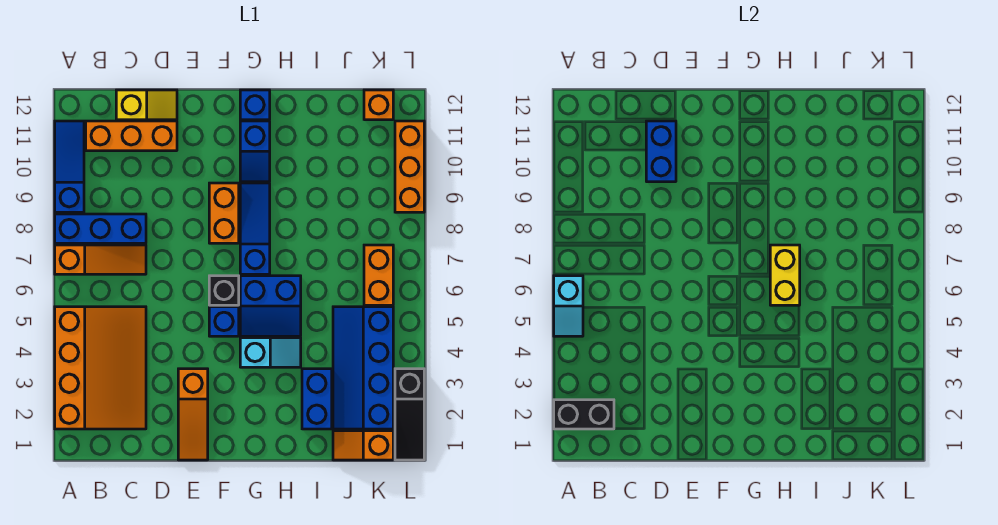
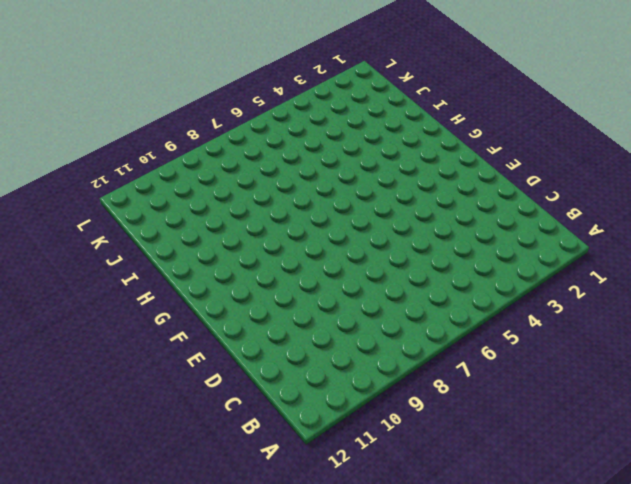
none -> orange 3x4 slope [55,307,146,429]
none -> orange 1x3 slope [55,245,146,274]
none -> blue 1x3 brick [55,214,146,243]

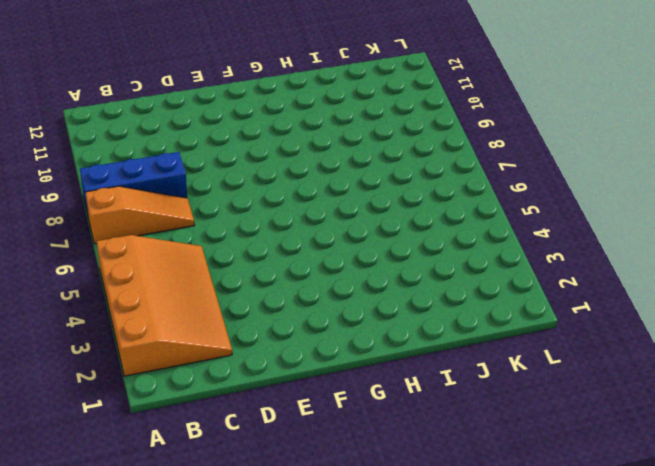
none -> blue 1x3 slope [55,121,84,212]
none -> orange 1x3 brick [86,121,177,151]
none -> yellow 1x2 slope [116,90,177,120]

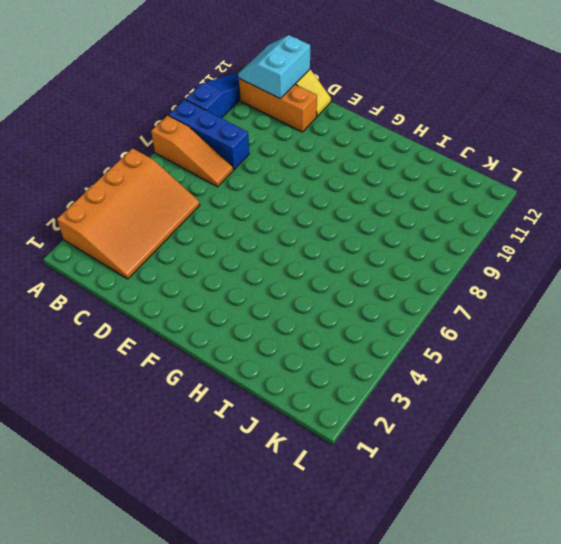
cyan 2x2 slope [238,35,310,99] -> none
none -> orange 1x3 slope [178,369,208,460]
none -> blue 1x1 brick [209,307,239,336]
none -> black 1x1 brick [209,276,239,305]

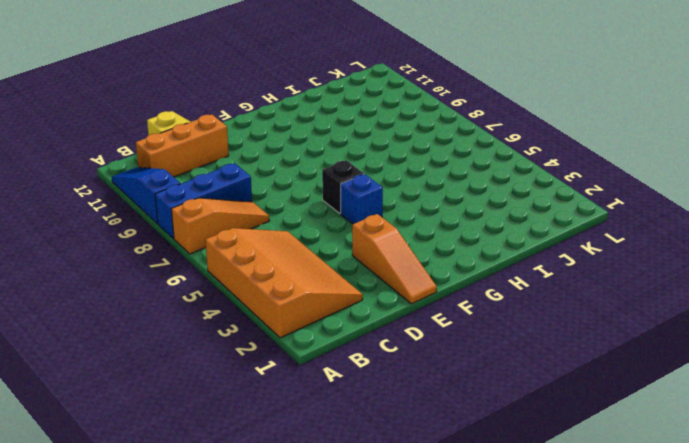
none -> orange 1x2 brick [209,183,239,243]
none -> cyan 1x2 slope [240,338,301,367]
none -> blue 2x2 slope [240,276,301,336]

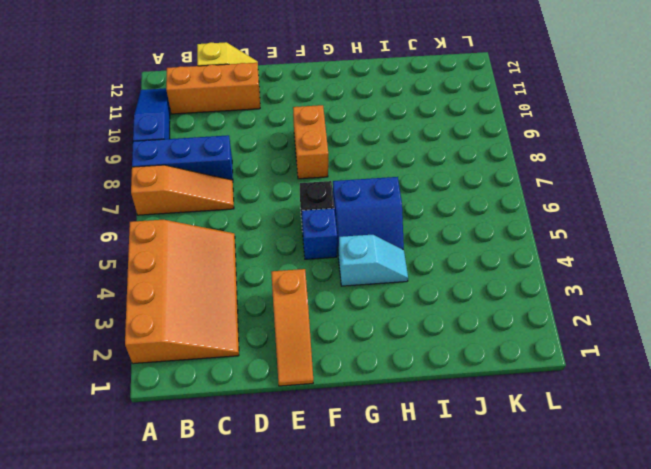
none -> blue 1x3 slope [240,183,270,274]
none -> blue 1x2 slope [240,121,270,182]
none -> blue 1x1 brick [240,90,270,120]

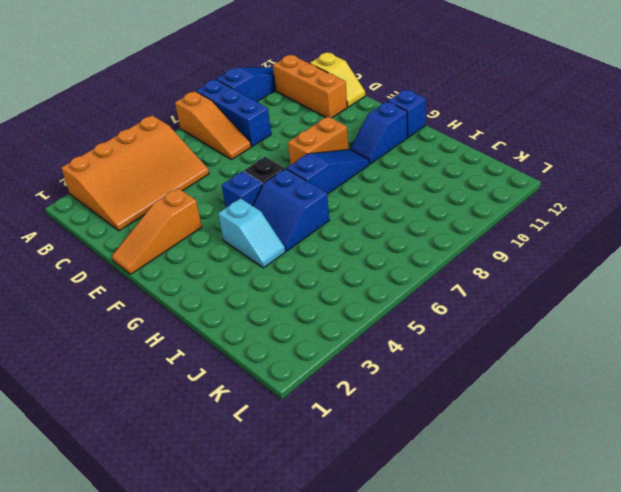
none -> blue 1x2 brick [302,369,332,429]
none -> orange 1x2 slope [333,431,393,460]
none -> blue 2x4 slope [333,307,393,429]

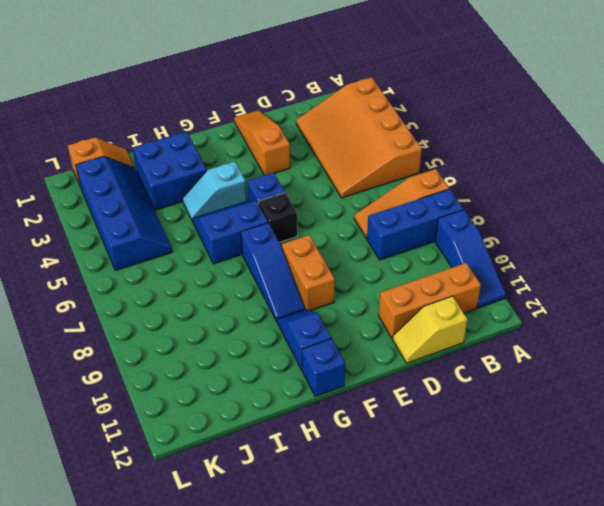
blue 2x2 brick [133,132,207,210] -> blue 1x2 brick [302,369,332,429]
none -> orange 1x2 brick [364,245,393,305]
none -> orange 1x1 brick [364,90,393,120]
none -> black 1x3 slope [395,369,424,460]

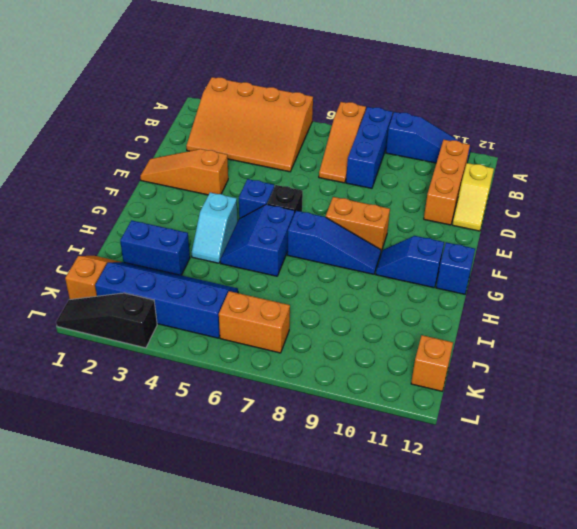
none -> orange 1x3 brick [395,121,424,212]
none -> black 1x2 brick [554,400,614,429]
none -> cyan 1x2 slope [554,276,583,336]

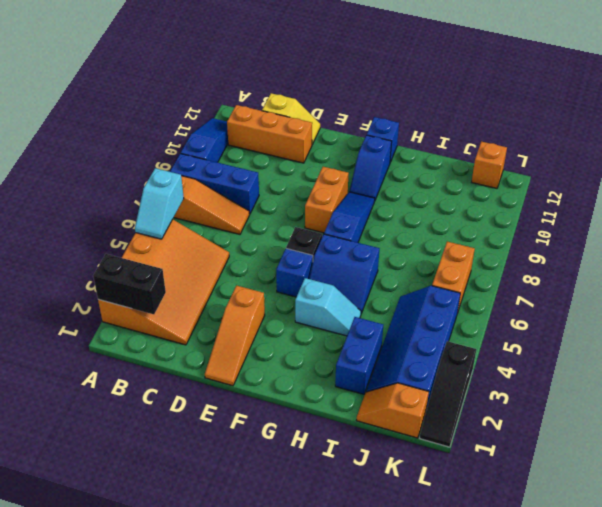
none -> orange 1x3 brick [395,121,424,212]
none -> blue 1x2 brick [646,121,676,182]
none -> yellow 1x2 brick [770,245,800,305]

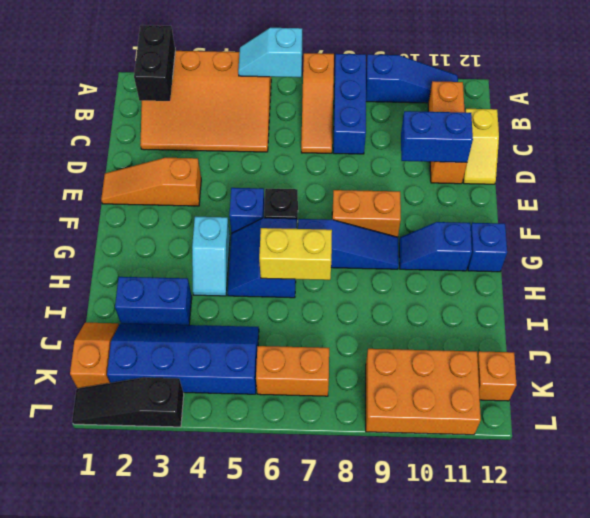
orange 2x3 brick [366,349,481,435] -> orange 1x3 brick [395,121,424,212]

